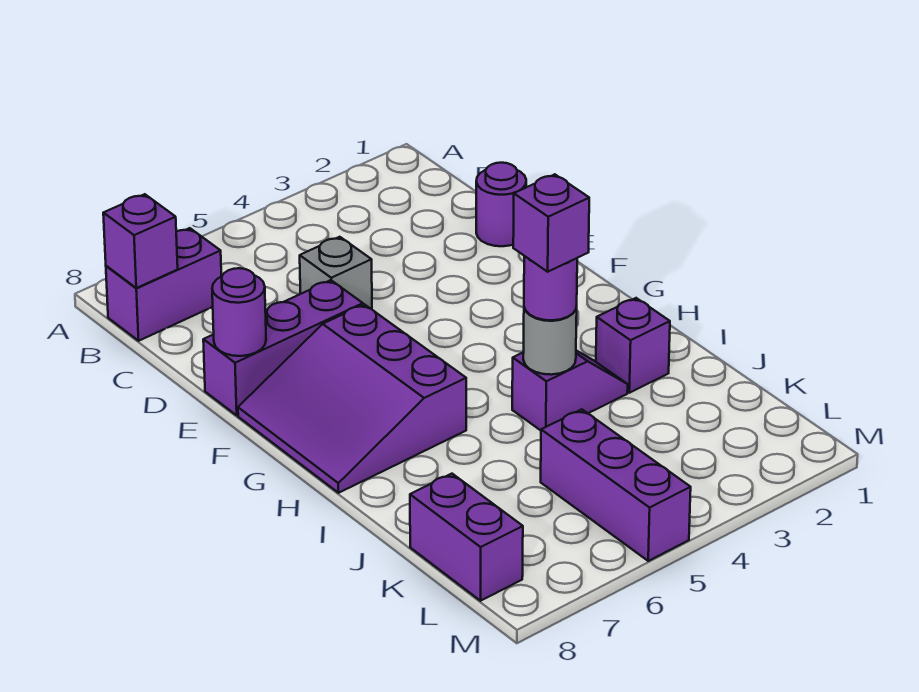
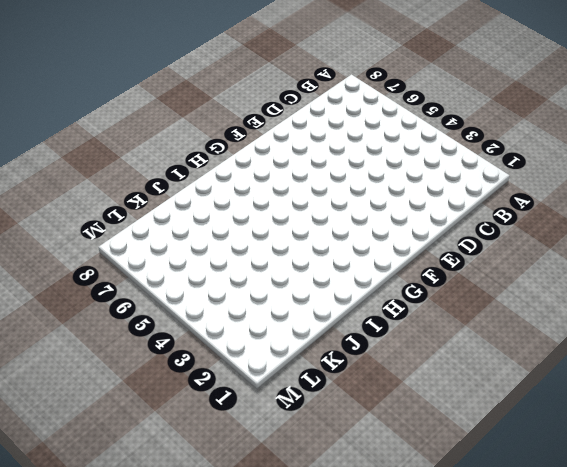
none -> purple 1x2 brick [106,228,221,341]
none -> purple 1x1 round brick [476,163,526,246]
none -> grey 1x1 brick [300,237,372,309]

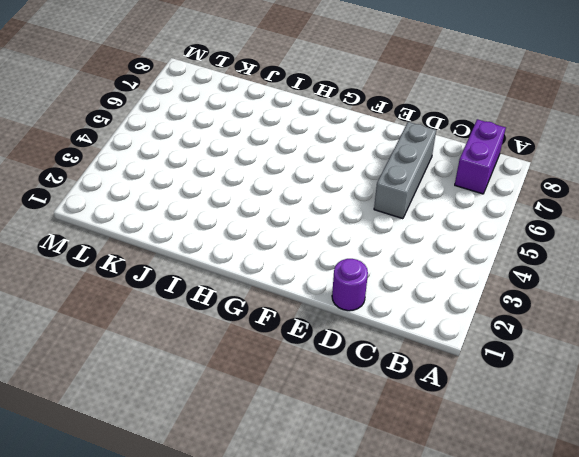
grey 1x3 brick [374,122,436,219] -> grey 1x1 brick [300,237,372,309]
none -> purple 1x3 brick [203,280,363,415]
none -> purple 3x3 slope [238,304,466,493]
none -> purple 1x1 brick [596,298,670,393]

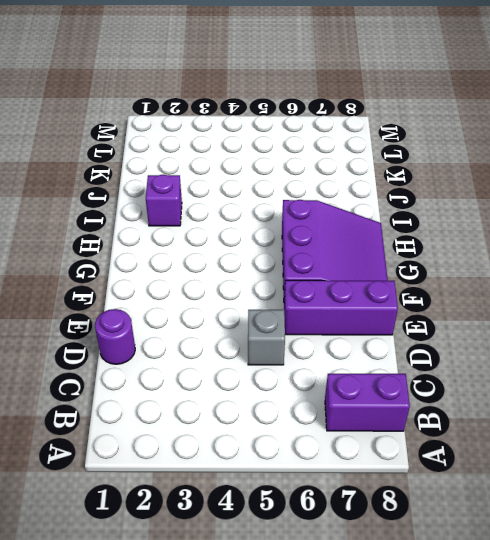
none -> purple 1x2 slope [512,350,628,430]
none -> purple 1x3 brick [541,410,691,561]
none -> purple 1x2 brick [410,474,523,601]

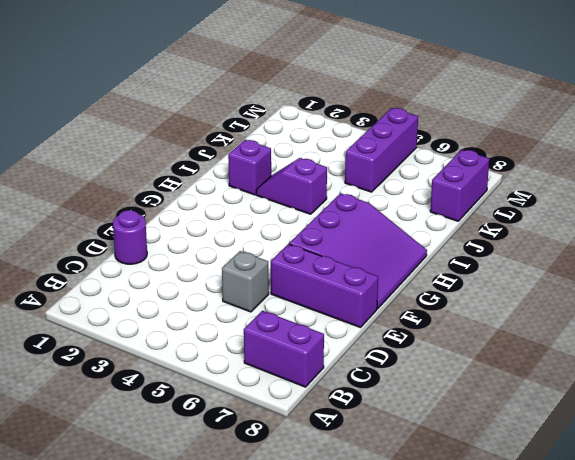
none -> purple 1x1 brick [103,194,178,288]
none -> purple 1x1 round brick [212,268,266,356]
none -> grey 1x1 round brick [523,306,577,375]

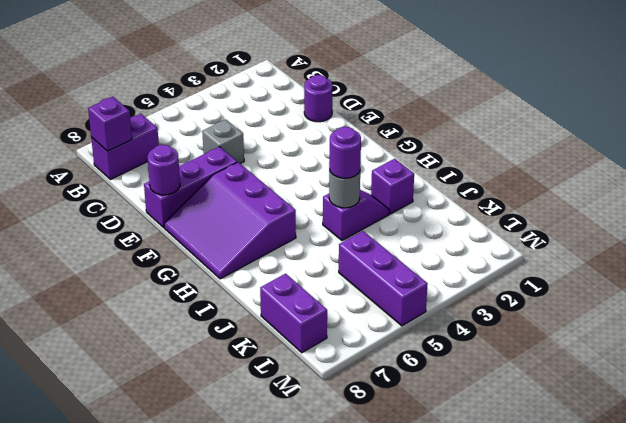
none -> purple 1x1 brick [513,174,589,272]

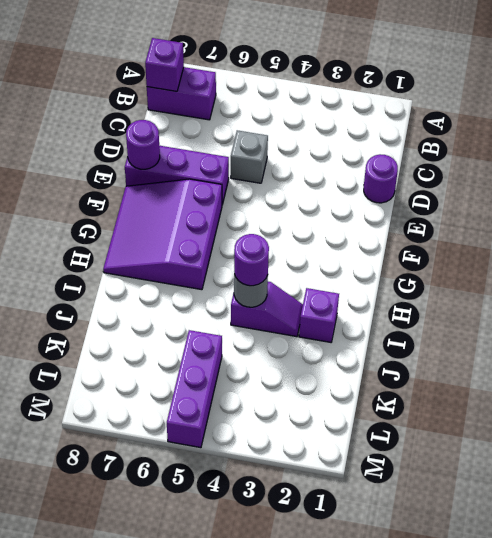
none -> purple 1x2 brick [410,474,523,601]
none -> purple 1x1 brick [513,174,589,272]

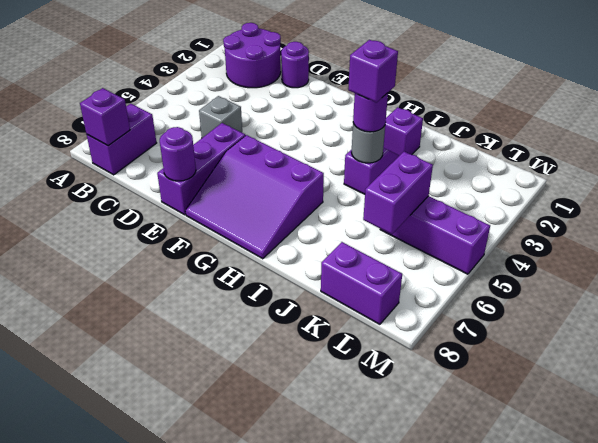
purple 2x2 round brick [223,23,281,88] -> none
purple 1x2 brick [363,152,433,234] -> none

